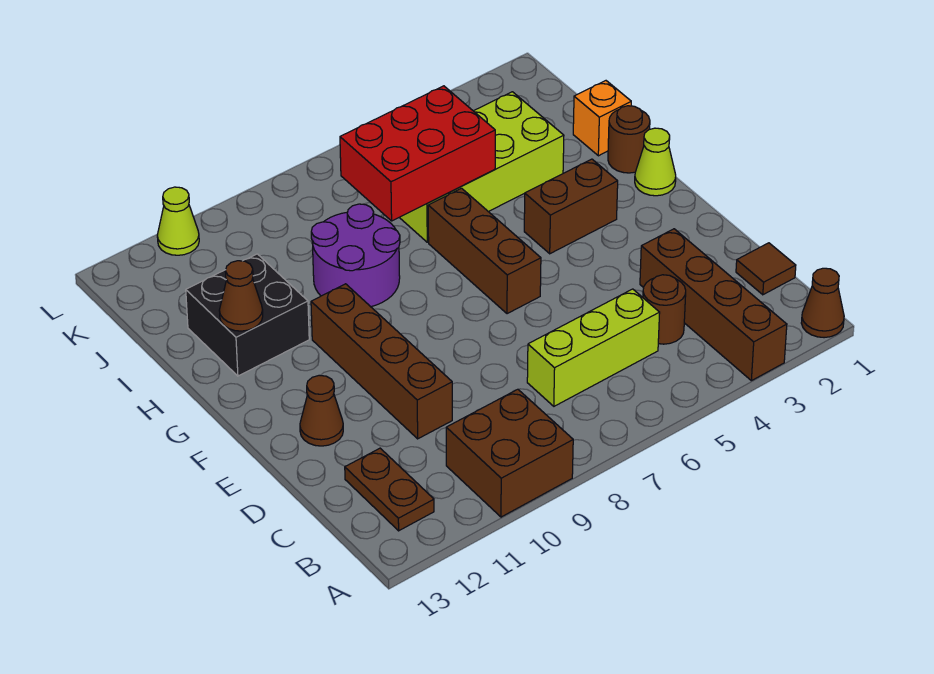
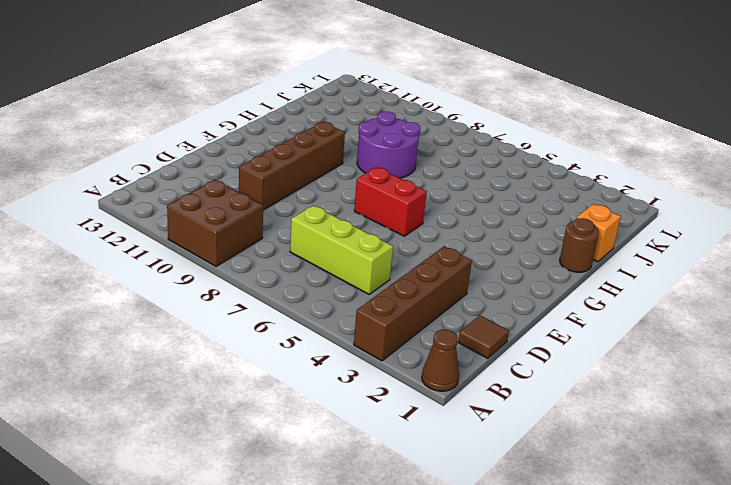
red 1x2 brick [354,167,427,236] -> brown 1x3 brick [428,188,541,314]
none -> brown 1x2 plate [345,448,434,531]
none -> brown 1x1 round brick [643,275,686,344]
none -> brown 1x1 cone [300,375,343,446]

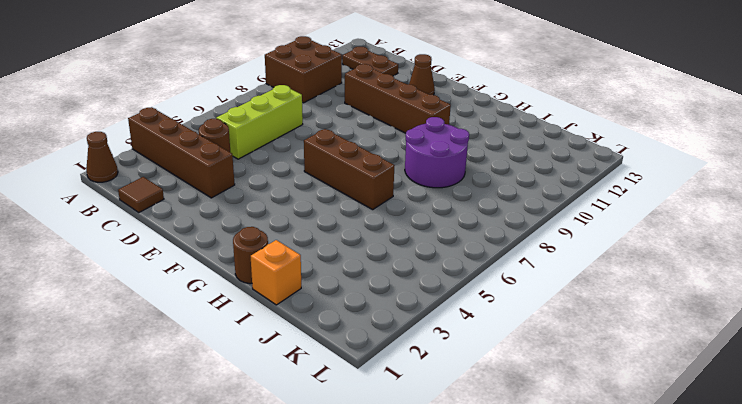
none -> lime 1x1 cone [635,128,676,196]
none -> brown 1x2 brick [524,159,618,254]
none -> black 2x2 brick [186,254,309,376]

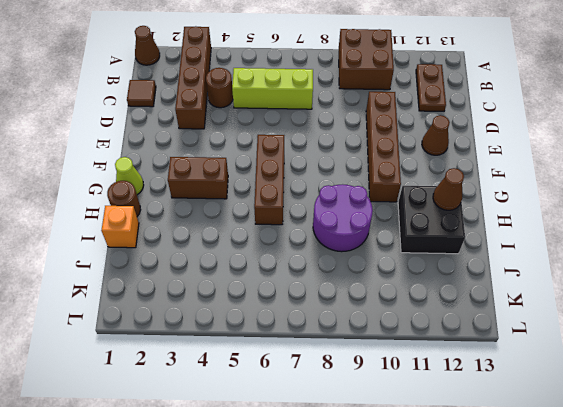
none -> lime 2x4 brick [399,92,564,242]
none -> lime 1x1 cone [157,187,199,255]
none -> red 2x3 brick [340,86,495,221]

